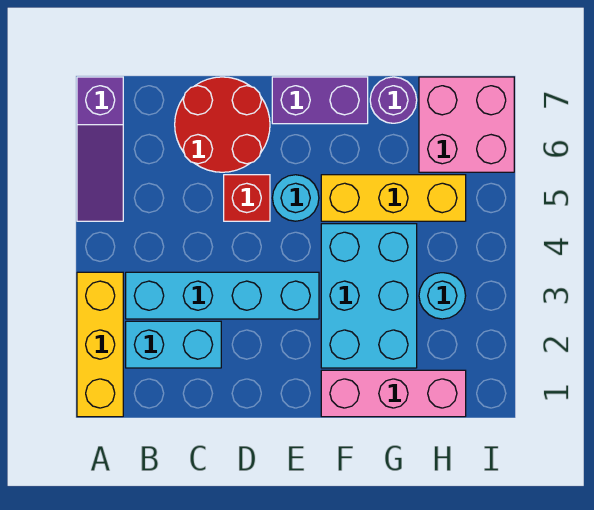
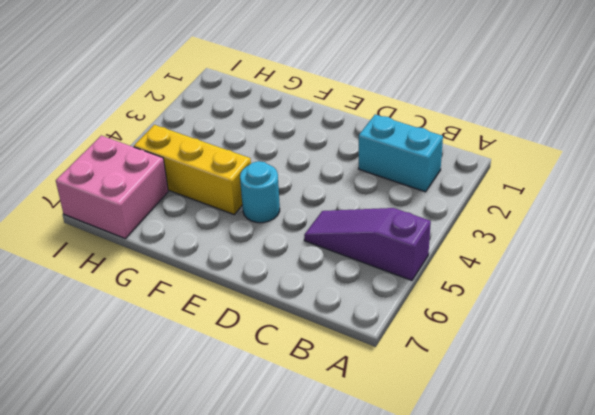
purple 1x3 slope [304,208,431,280] -> purple 1x3 slope turned to [77,77,123,221]
none -> yellow 1x3 brick [77,272,123,417]
none -> cyan 1x4 brick [126,272,319,319]
none -> red 2x2 round brick [175,77,270,172]

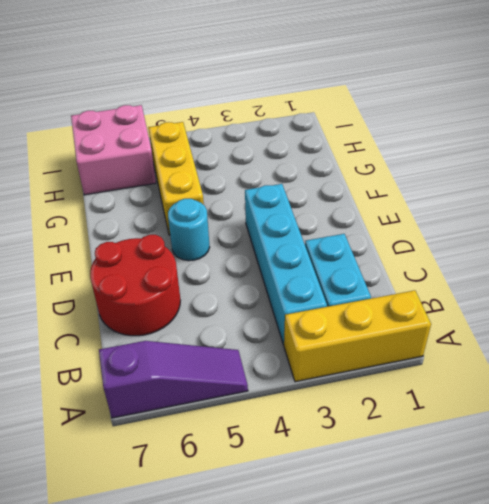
none -> red 1x1 brick [224,175,270,221]
none -> purple 1x2 brick [272,77,368,124]
none -> pink 1x3 brick [321,370,466,417]

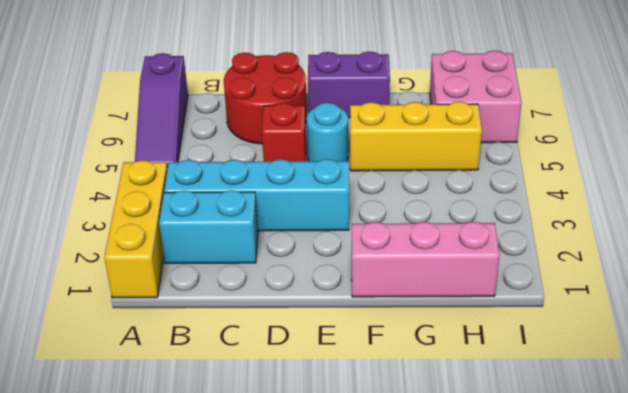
none -> cyan 2x3 brick [321,224,417,368]
none -> purple 1x1 round brick [370,77,417,123]
none -> cyan 1x1 round brick [419,273,466,319]

